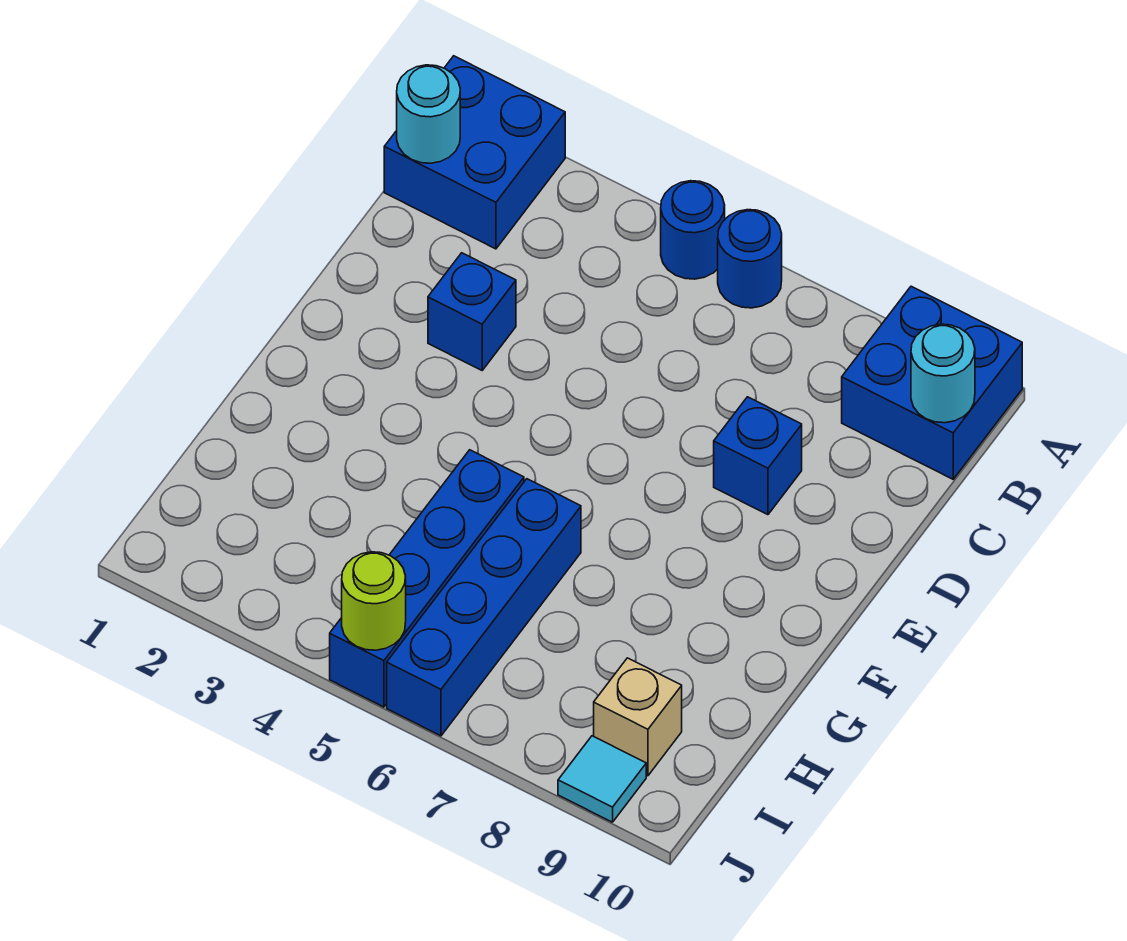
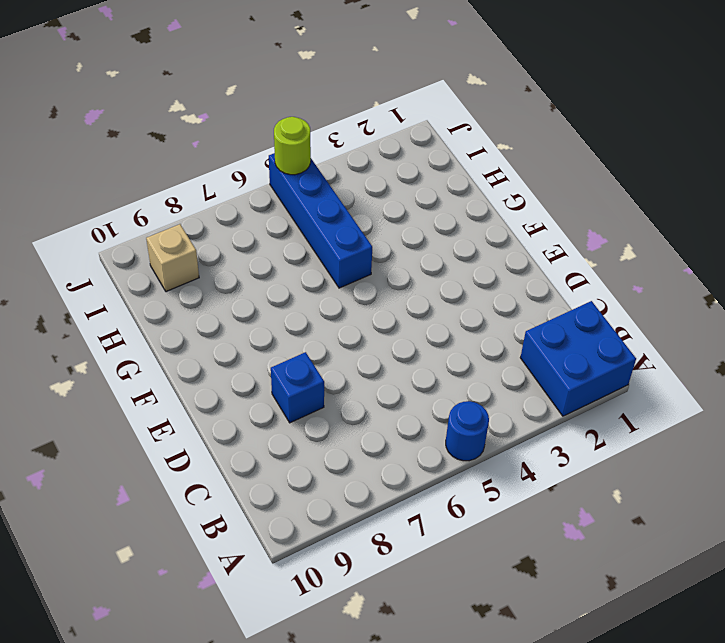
none -> blue 1x1 round brick [718,210,782,308]
none -> blue 2x2 brick [842,286,1022,479]
none -> blue 1x1 brick [428,253,516,370]

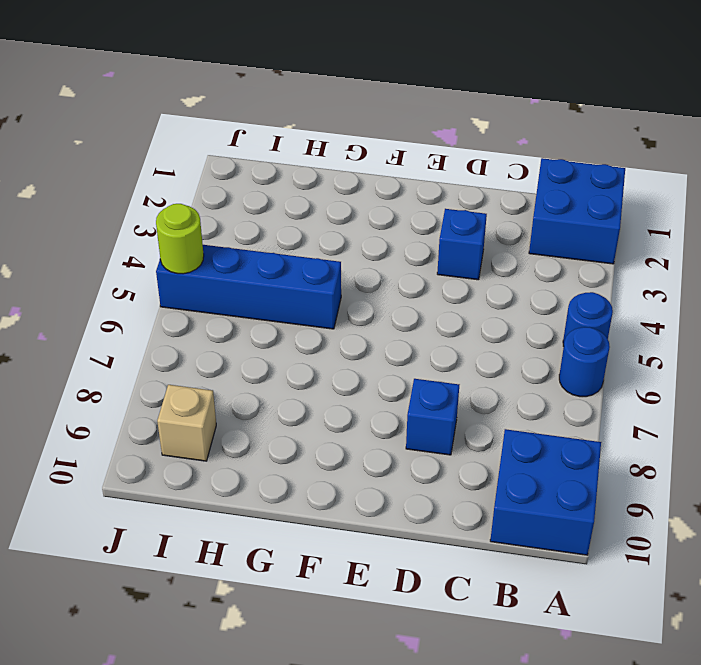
none -> blue 1x4 brick [387,479,581,736]
none -> cyan 1x1 tile [558,736,646,822]
none -> cyan 1x1 round brick [397,65,460,163]

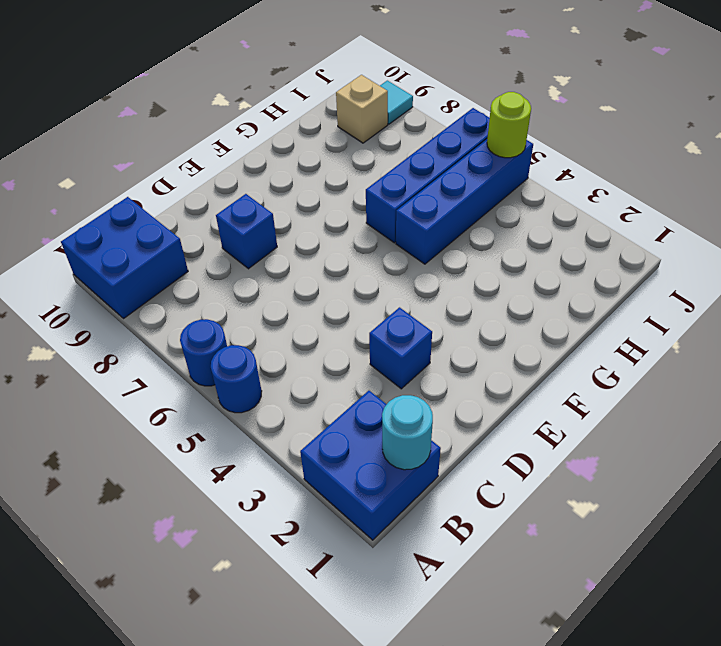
none -> cyan 1x1 round brick [911,324,975,423]

